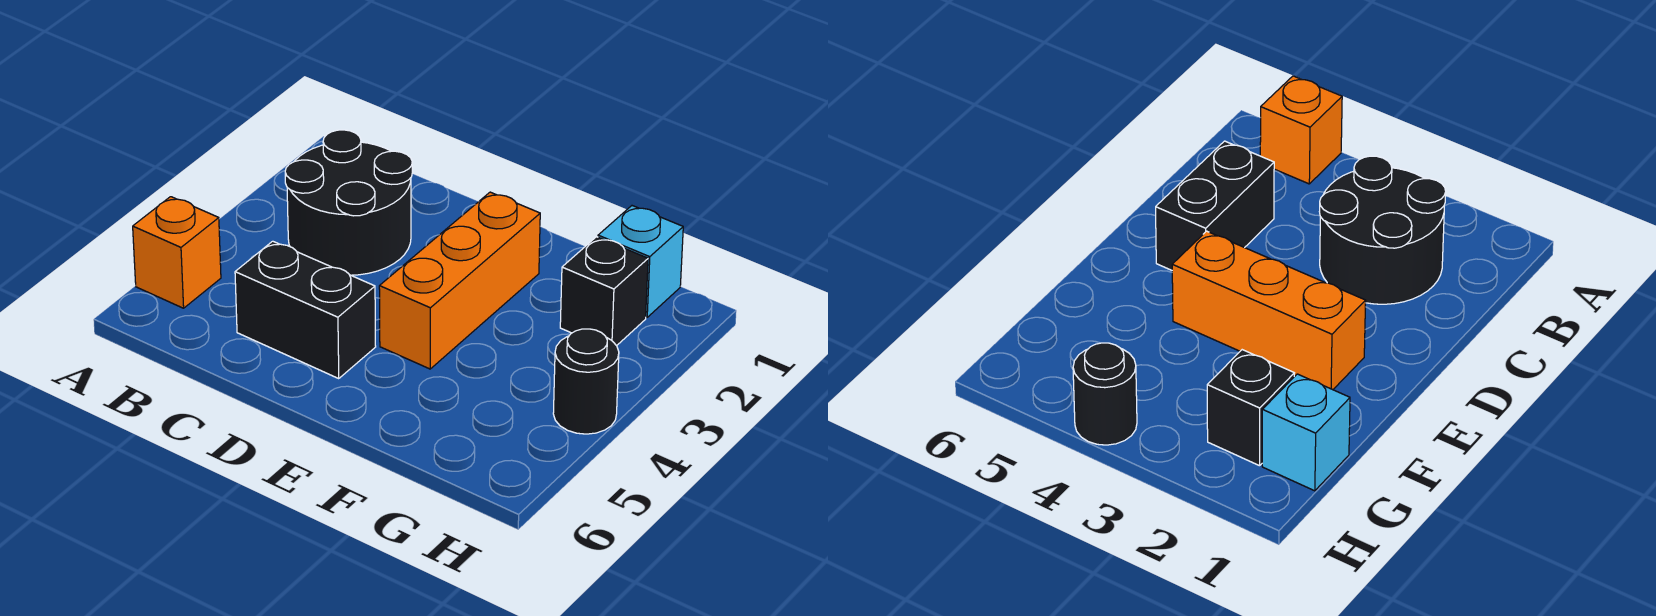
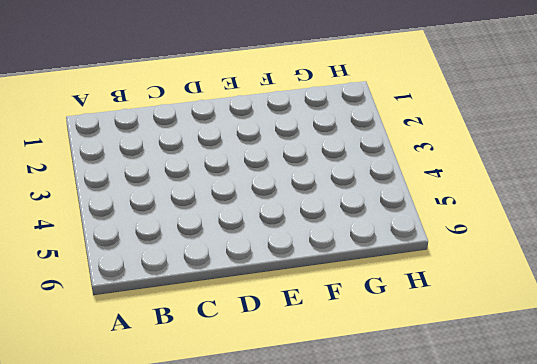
none -> orange 1x1 brick [133,197,221,308]
none -> black 2x2 round brick [285,130,412,275]

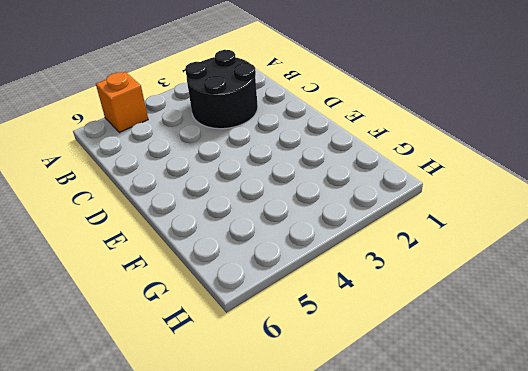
none -> black 1x2 brick [235,241,376,378]
none -> orange 1x3 brick [379,192,540,369]

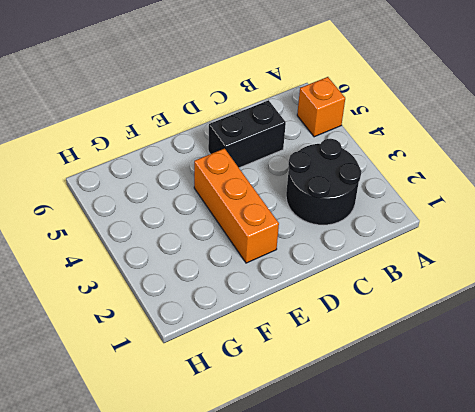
none -> cyan 1x1 brick [598,206,683,317]
none -> black 1x1 brick [560,237,648,346]

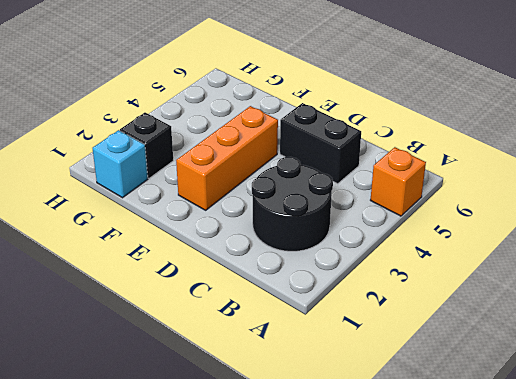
none -> black 1x1 round brick [553,329,619,434]

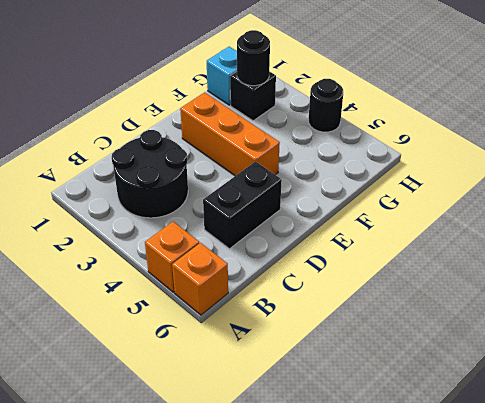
orange 1x1 brick [172,243,228,315] -> none
black 1x1 round brick [237,30,270,86] -> none

